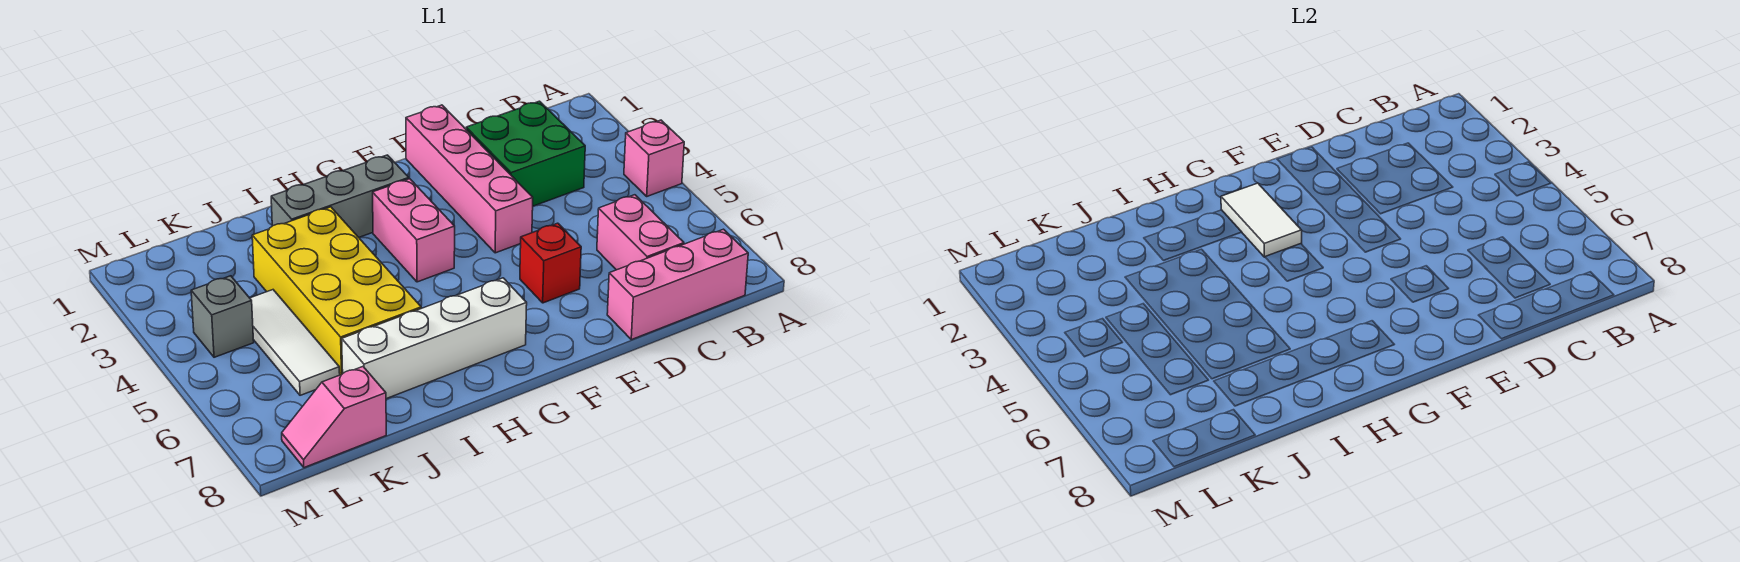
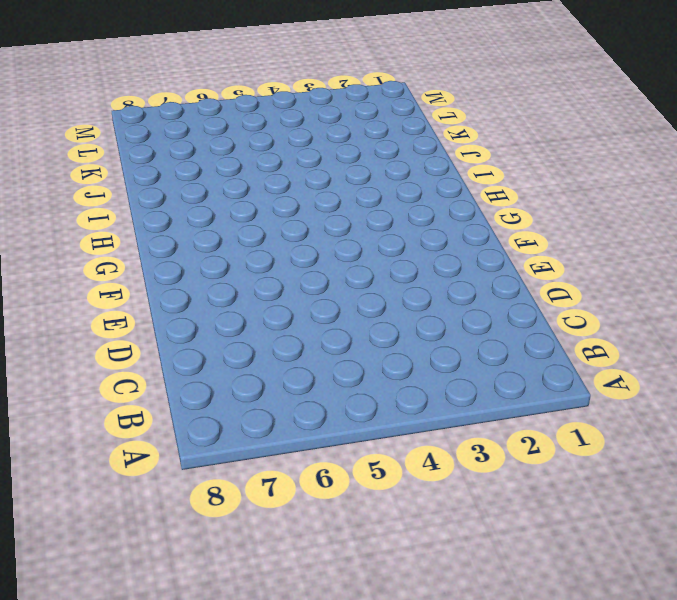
none -> pink 1x1 brick [624,120,684,196]
none -> pink 1x3 brick [607,229,748,340]
none -> green 2x2 brick [466,101,585,206]

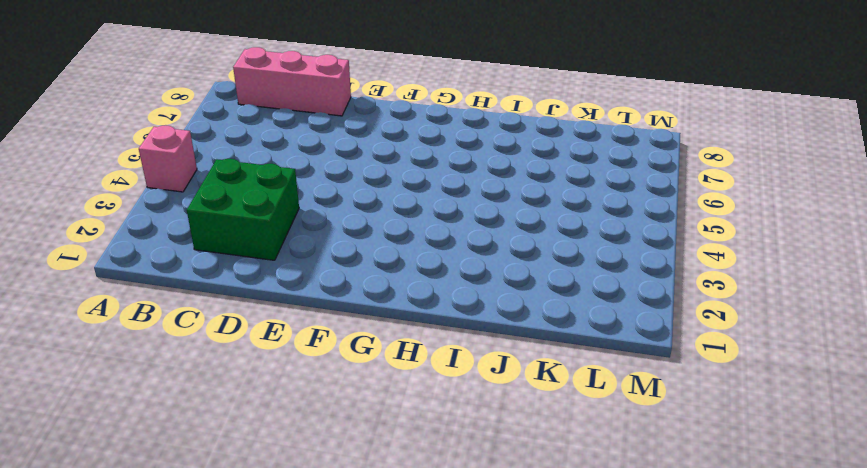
none -> pink 1x2 brick [597,195,684,270]
none -> pink 1x4 brick [406,105,533,253]
none -> red 1x1 brick [520,223,581,303]

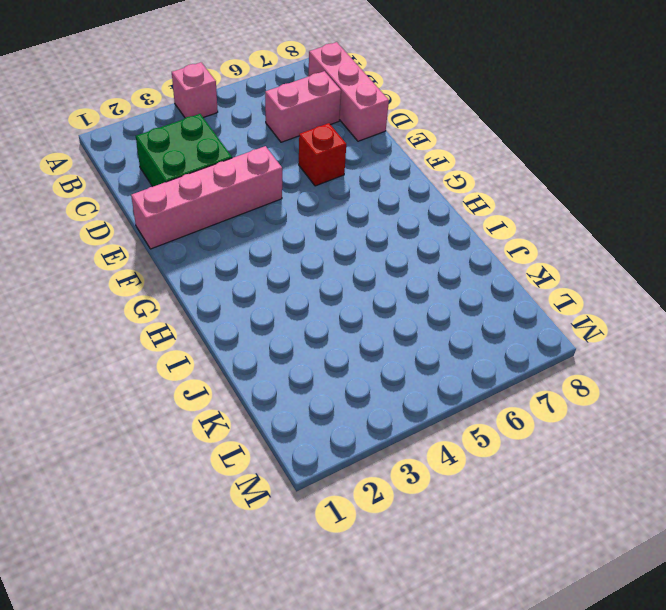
none -> grey 1x3 brick [271,155,409,237]
none -> pink 1x2 brick [373,179,455,282]
none -> white 1x4 brick [342,278,527,399]

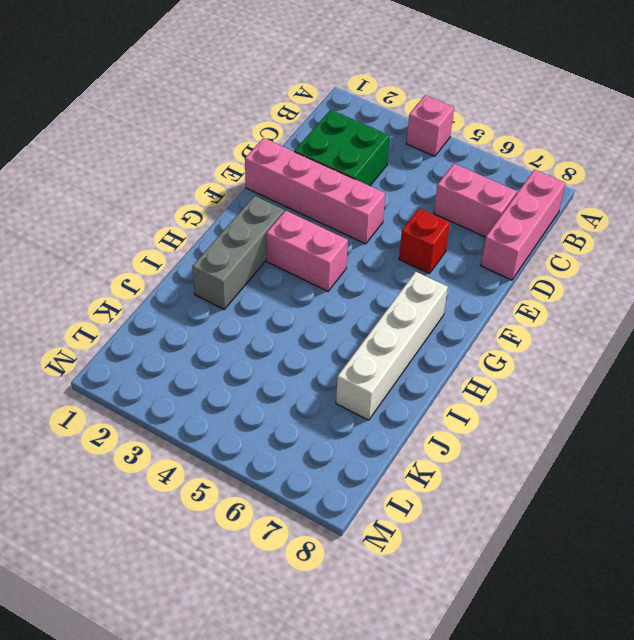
none -> yellow 2x4 brick [252,207,421,375]
none -> white 1x3 tile [250,290,340,395]
none -> pink 1x2 slope [282,367,386,468]

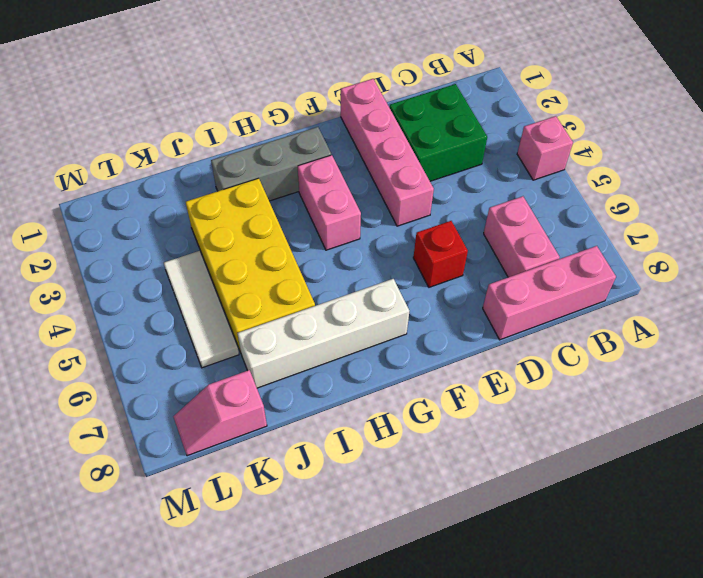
none -> grey 1x1 brick [191,276,254,357]
none -> white 1x2 tile [1221,183,1302,257]

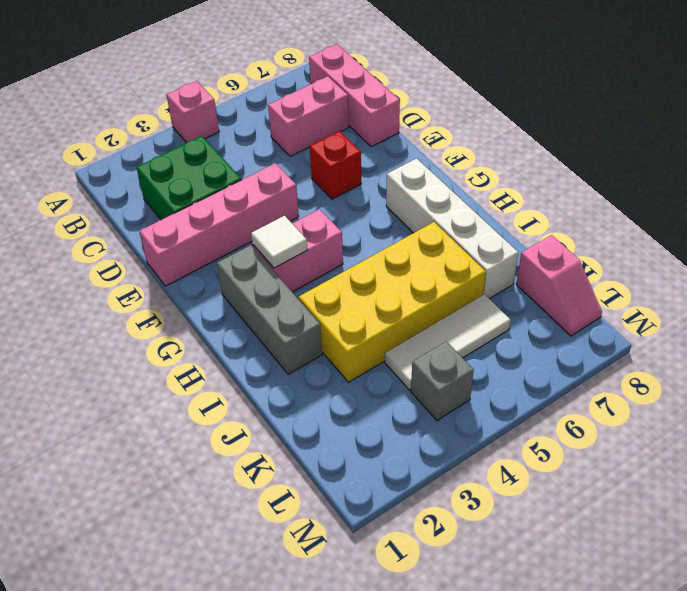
white 1x1 tile [251,216,307,268] -> white 1x2 tile [1221,183,1302,257]

